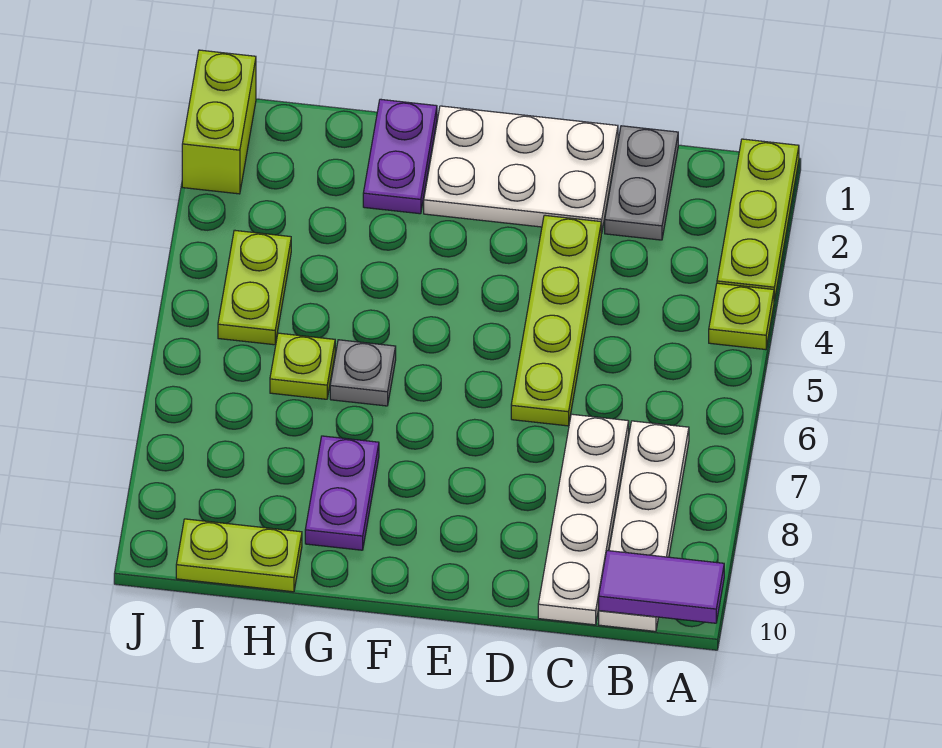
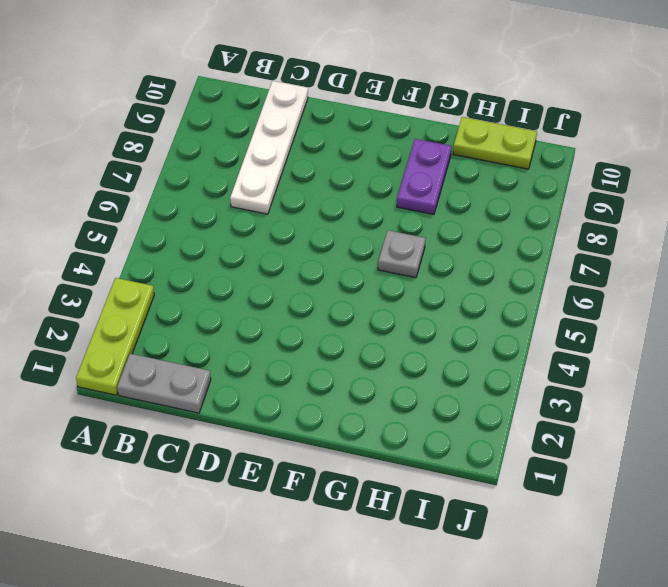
grey 1x2 plate [117,354,211,413] -> grey 1x2 plate turned to [605,126,678,240]
none -> lime 1x1 plate [709,283,774,350]
none -> white 1x4 plate [599,421,689,631]
none -> white 2x3 plate [424,106,618,233]

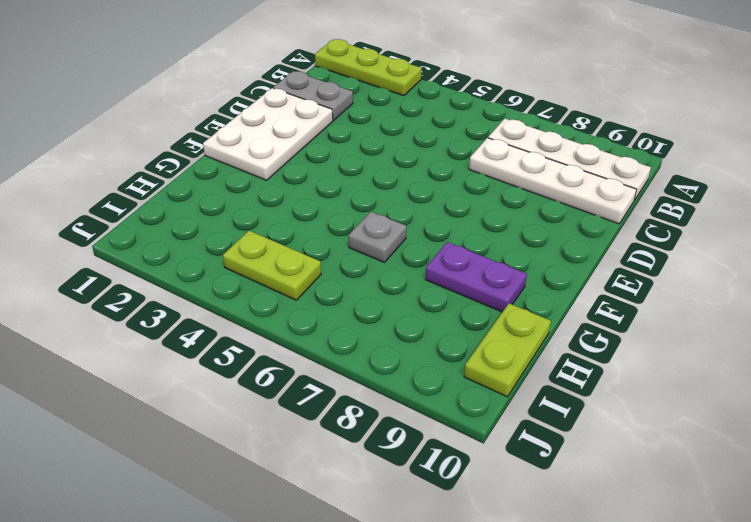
none -> lime 1x1 plate [709,283,774,350]
none -> lime 1x4 plate [511,215,601,426]
none -> purple 1x2 plate [363,99,437,214]

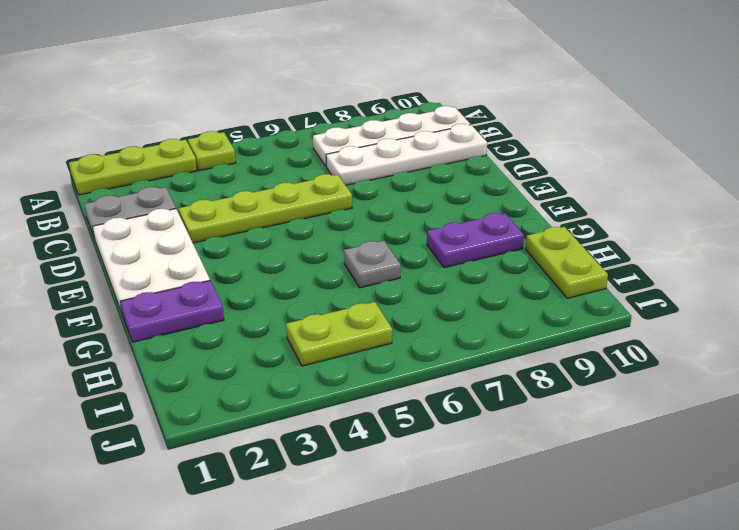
none -> lime 1x1 plate [270,333,335,399]
none -> lime 1x2 brick [182,50,256,194]
none -> purple 1x2 tile [599,551,724,623]

